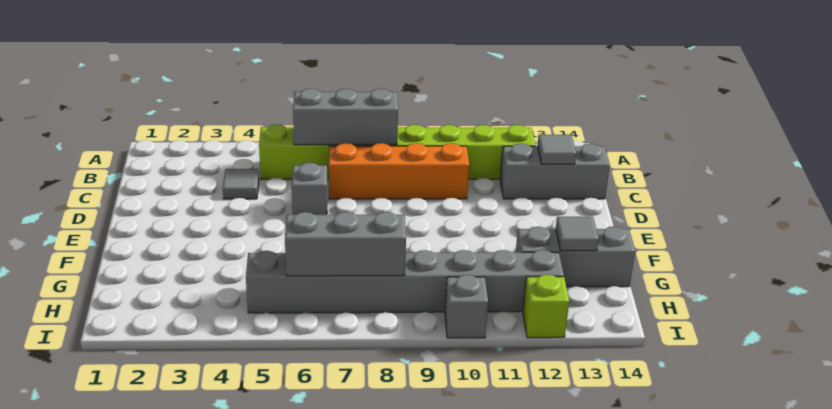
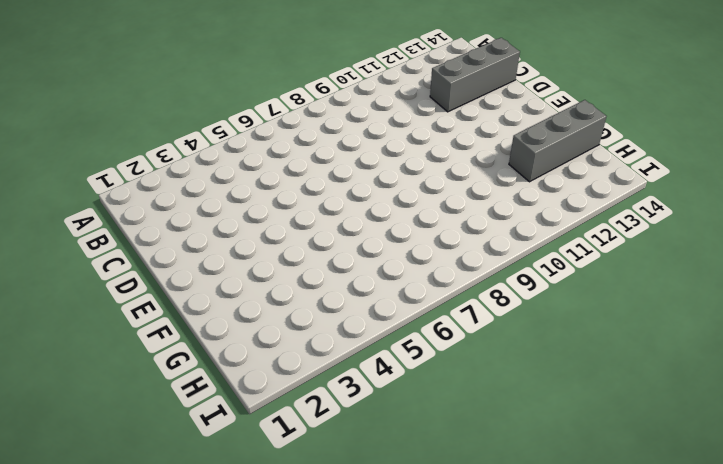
none -> lime 1x8 brick [259,124,536,179]
none -> grey 1x1 tile [223,169,259,199]
none -> orange 1x4 brick [329,143,469,199]

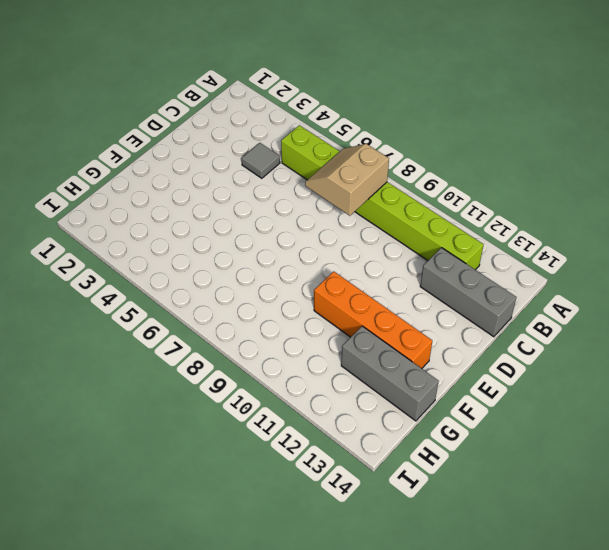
tan 2x2 slope [305,144,389,216] -> grey 1x3 brick [293,89,398,145]
orange 1x4 brick [314,272,432,368] -> orange 1x4 brick moved to [329,143,469,199]
none -> grey 1x1 brick [292,163,327,215]
none -> grey 1x8 brick [246,250,564,313]
none -> grey 1x1 brick [445,275,488,338]

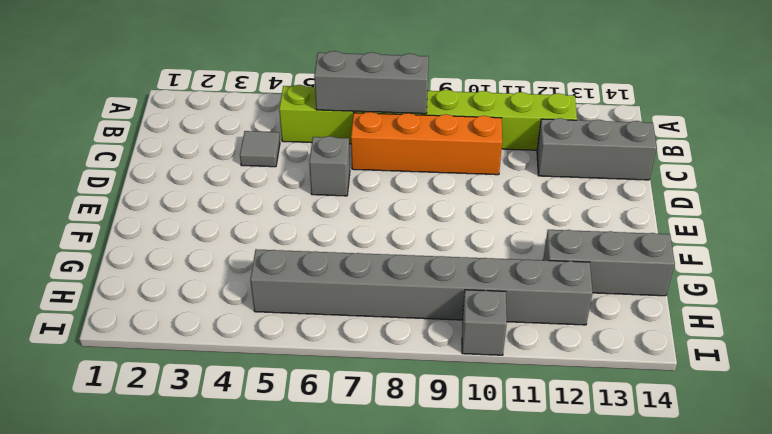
none -> lime 1x1 brick [523,274,569,338]
none -> grey 1x1 tile [537,135,576,164]
none -> grey 1x1 tile [556,217,599,251]

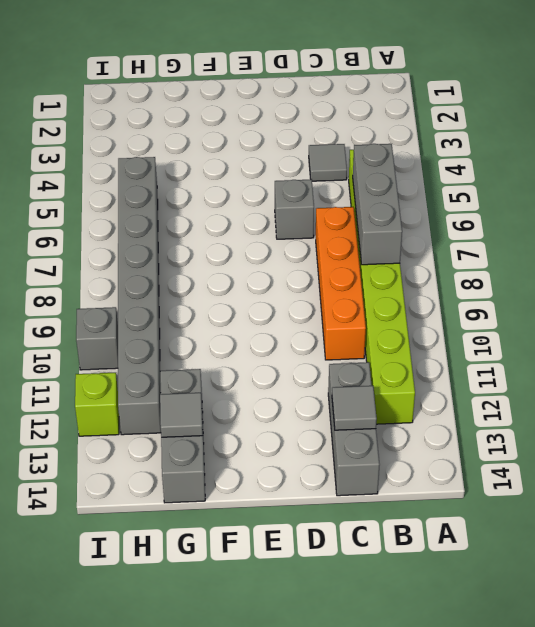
none -> grey 1x3 brick [285,212,406,276]

